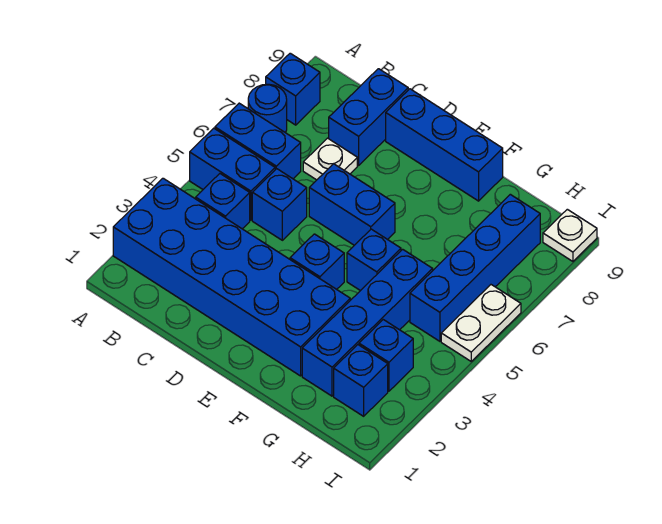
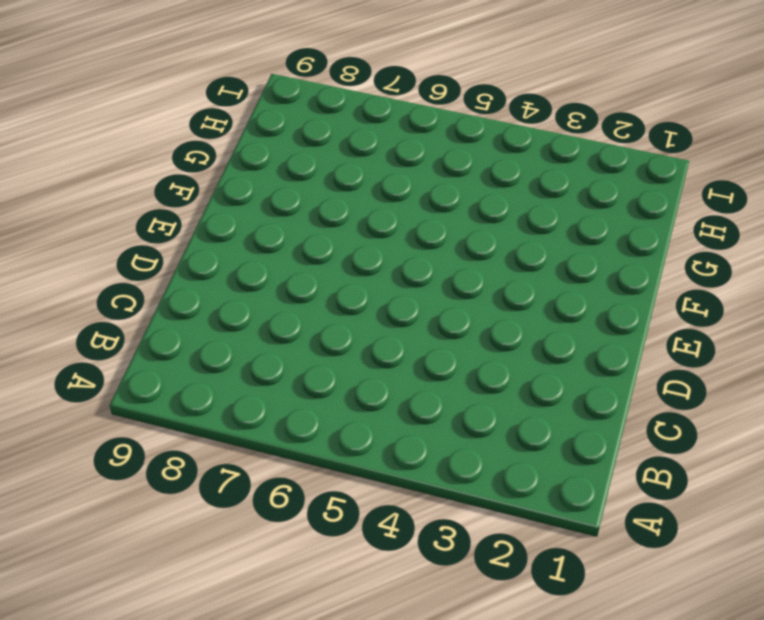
none -> blue 2x6 brick [113,178,350,376]
none -> blue 1x2 brick [190,128,275,220]
none -> blue 1x2 brick [215,103,301,179]

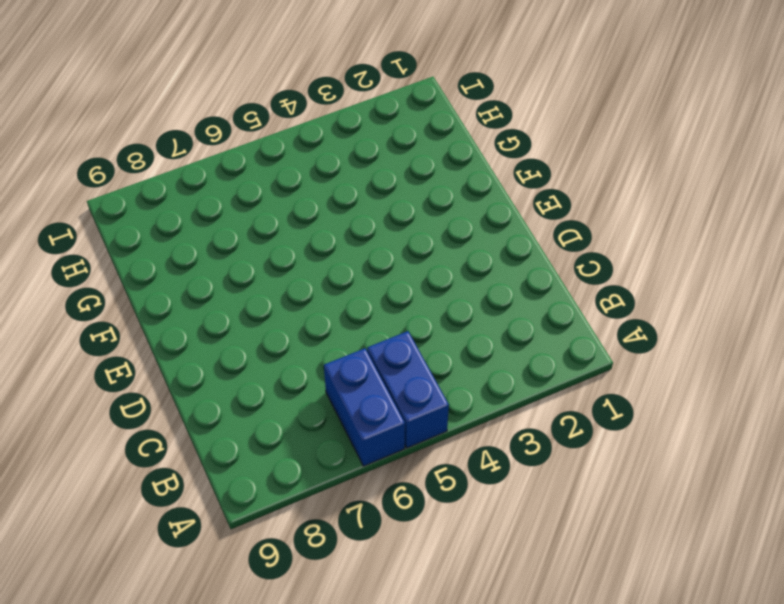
none -> blue 2x6 brick [113,178,350,376]
none -> blue 1x1 round brick [248,84,287,133]
none -> blue 1x1 brick [266,53,320,125]

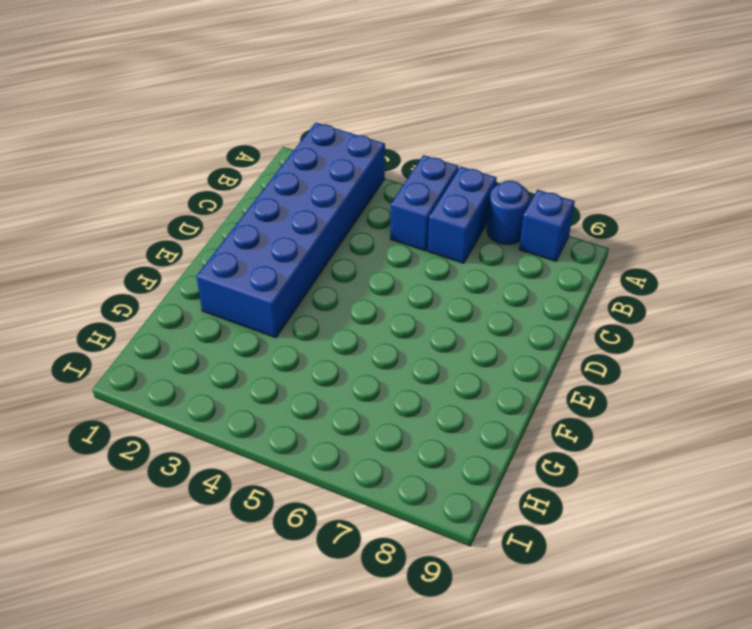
none -> blue 1x1 brick [196,174,250,229]
none -> blue 1x1 brick [252,169,307,240]
none -> white 1x1 plate [303,138,357,180]

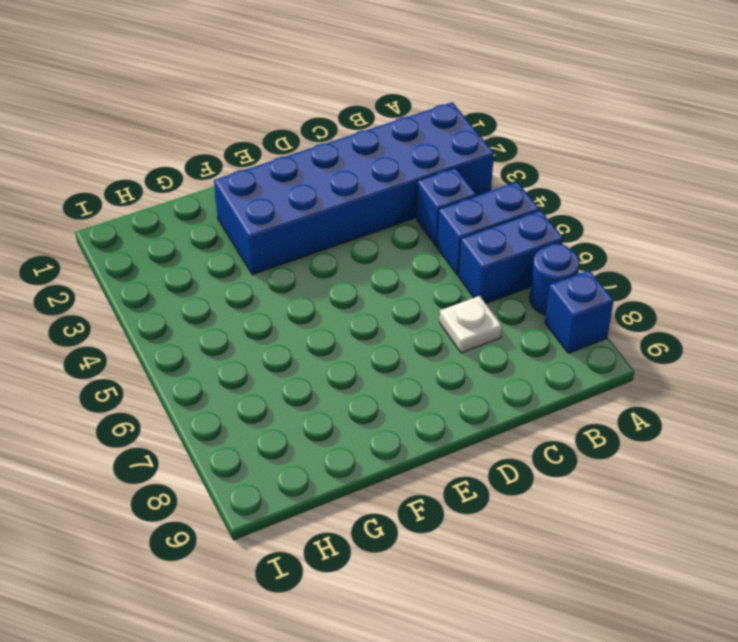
none -> blue 1x1 brick [252,169,307,240]
none -> blue 1x2 brick [329,69,408,165]
none -> blue 1x2 brick [309,164,395,245]

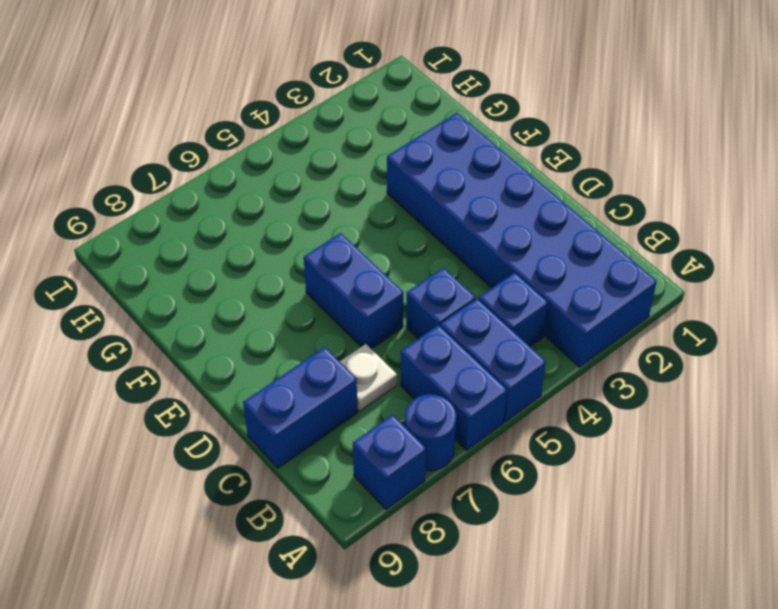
none -> blue 1x3 brick [386,89,503,201]
none -> blue 1x1 brick [290,234,344,289]
none -> blue 1x1 brick [347,229,401,291]

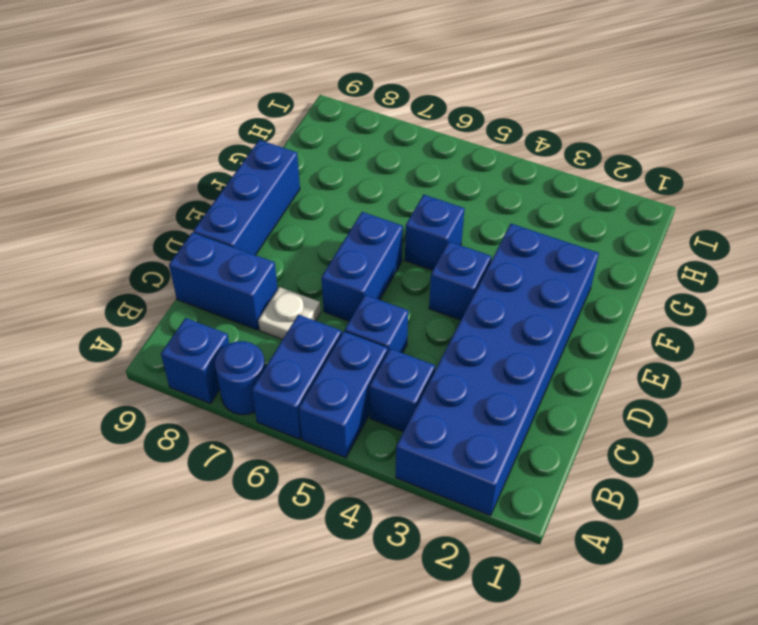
none -> blue 1x4 brick [302,249,433,396]
none -> blue 1x1 brick [334,345,388,416]
none -> blue 1x1 brick [359,320,413,391]

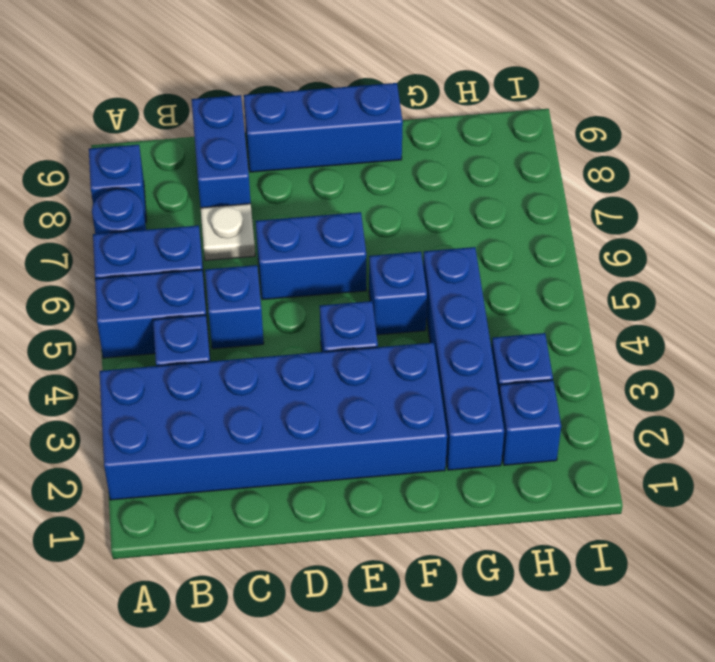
none -> blue 1x4 brick [410,194,540,341]
none -> white 1x2 plate [441,285,521,361]
none -> white 1x1 plate [543,209,597,261]

